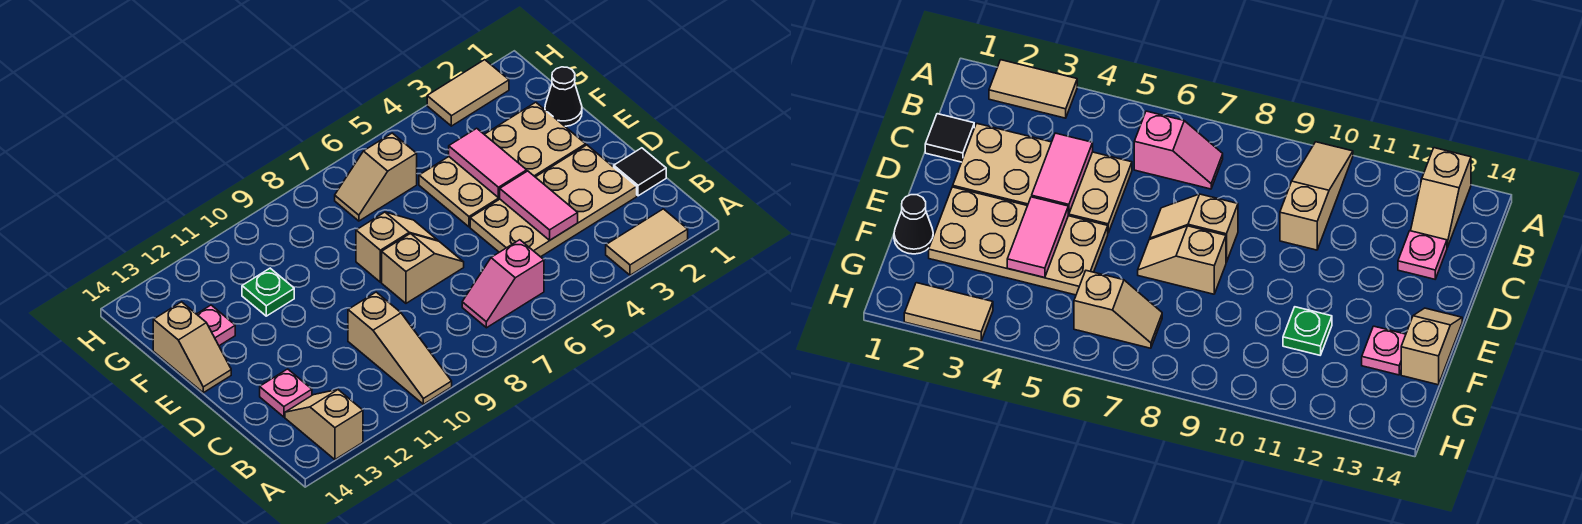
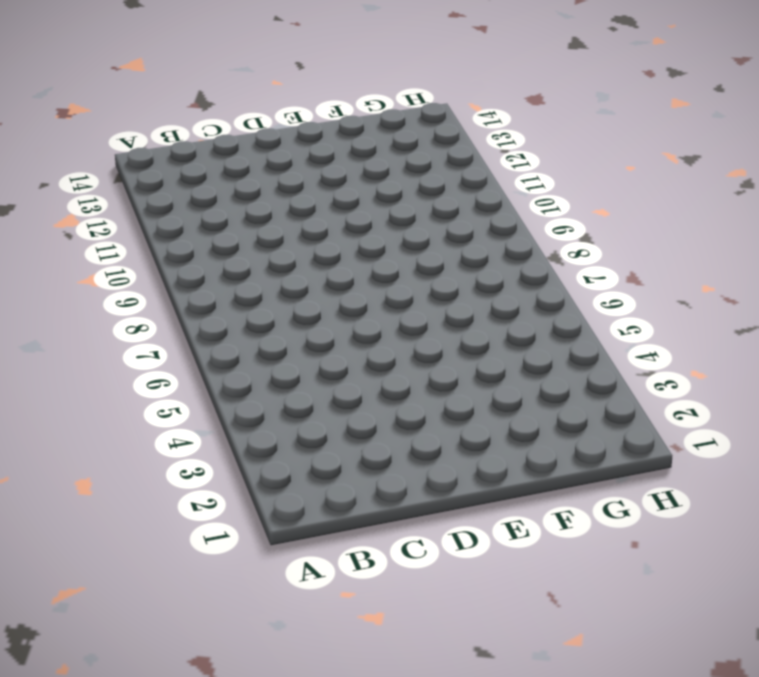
none -> tan 1x2 tile [606,209,688,275]
none -> tan 1x3 slope [348,292,452,404]
none -> tan 1x2 slope [285,390,363,460]

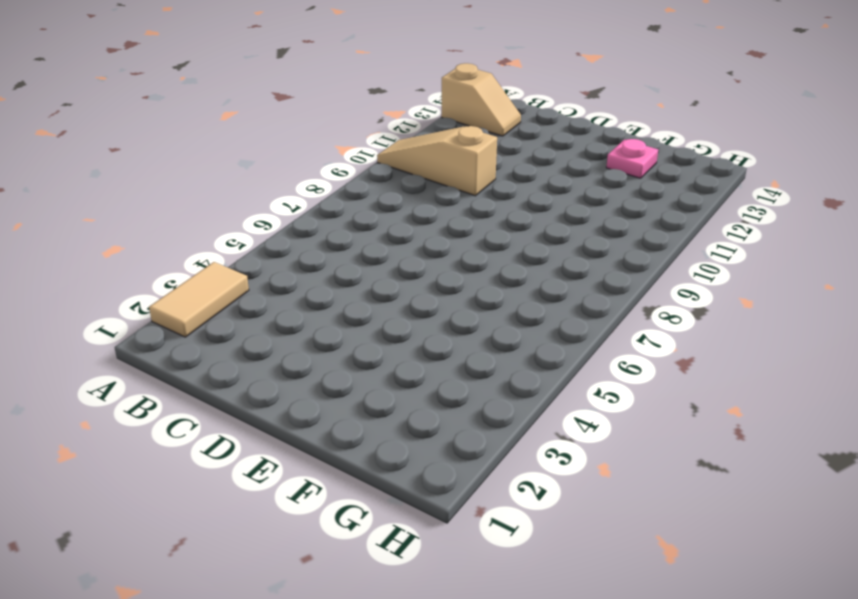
none -> pink 1x2 slope [462,240,544,328]
none -> black 1x1 tile [614,148,666,196]
none -> tan 2x4 plate [470,145,637,257]

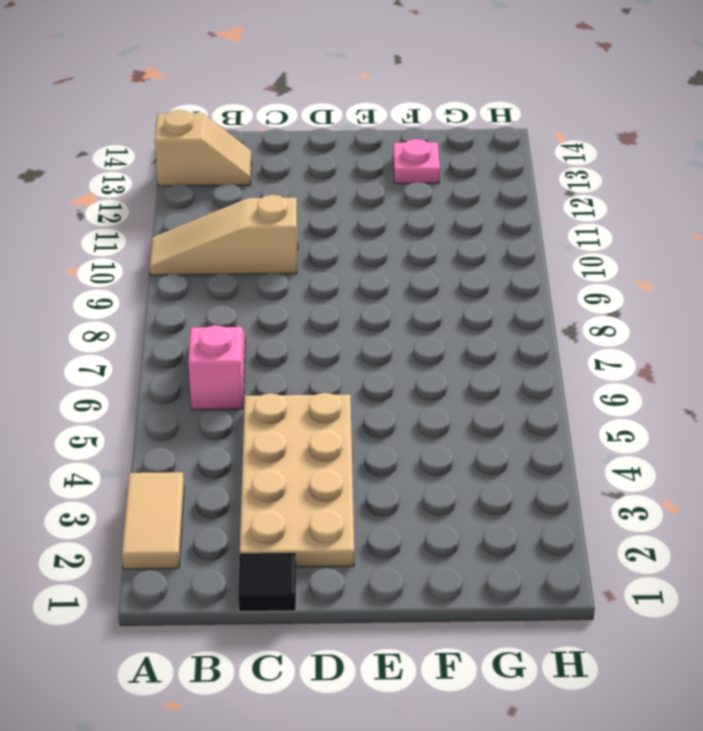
none -> pink 1x1 plate [260,369,312,417]
none -> tan 1x2 slope [382,233,464,303]
none -> tan 2x4 plate [419,102,586,227]

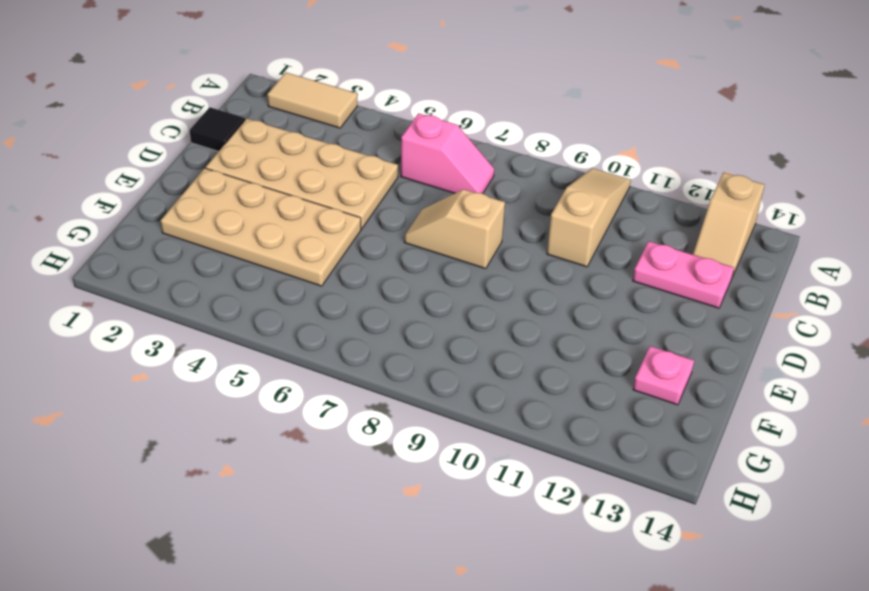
pink 1x2 plate [633,241,734,308] -> pink 1x1 plate [260,369,312,417]
none -> tan 1x2 slope [356,212,438,282]
none -> tan 1x2 slope [153,302,231,393]
none -> black 1x1 cone [545,67,582,126]

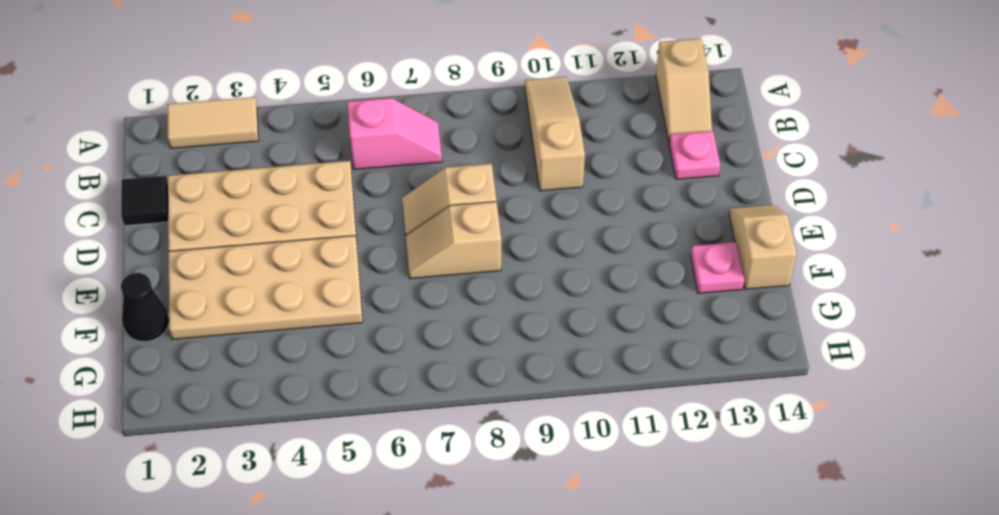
none -> green 1x1 plate [242,268,294,316]
none -> tan 1x2 slope [335,133,417,221]
none -> tan 1x2 tile [427,60,509,126]

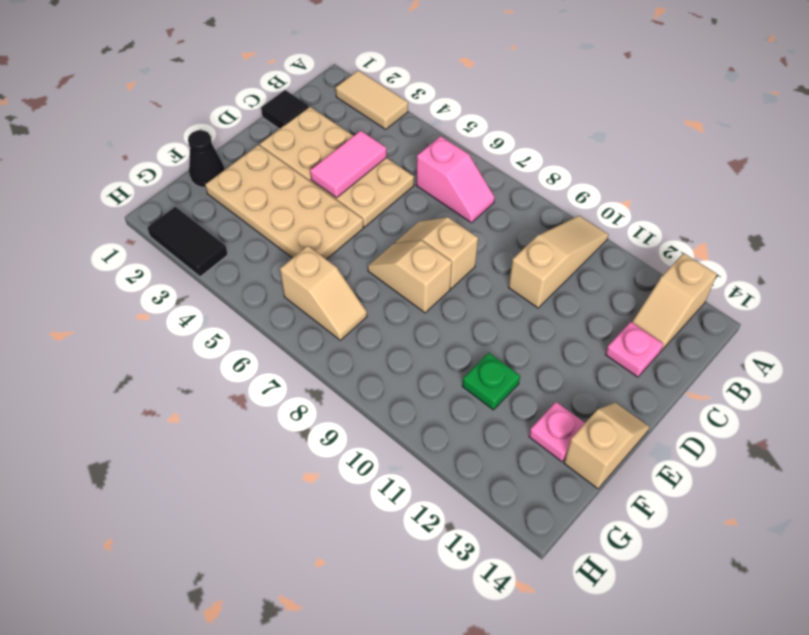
black 1x2 tile [147,207,228,277] -> tan 1x2 tile [427,60,509,126]
none -> pink 1x2 tile [449,128,527,198]

